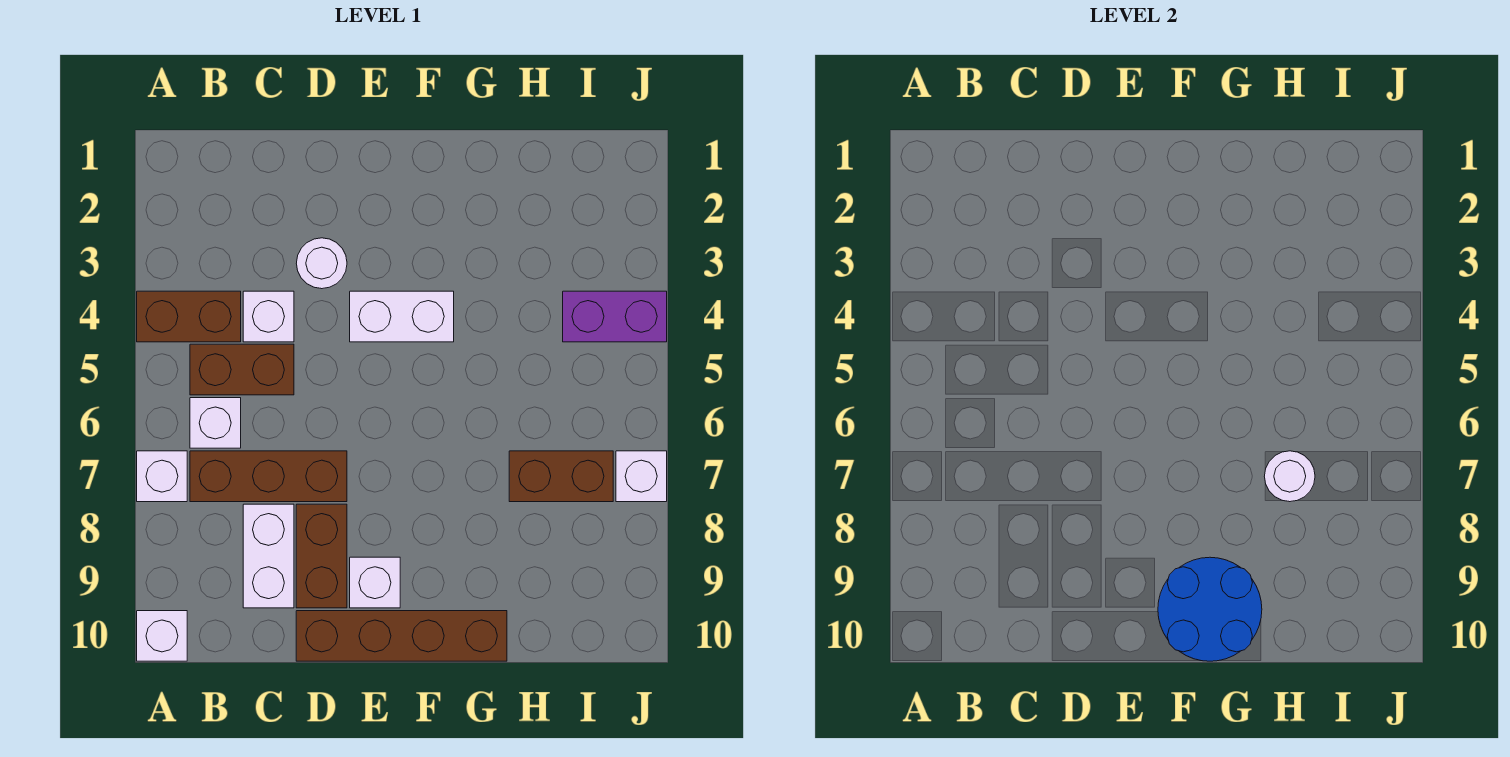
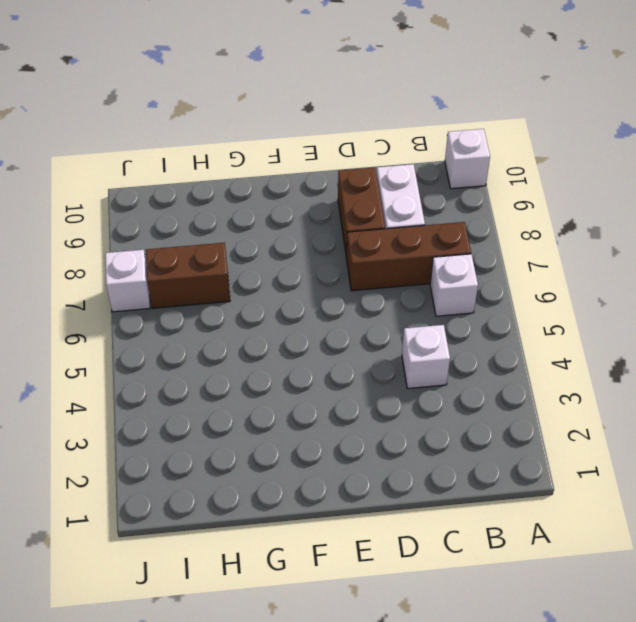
none -> brown 1x2 brick [137,291,241,342]
none -> white 1x1 brick [137,451,187,502]
none -> brown 1x2 brick [190,344,294,395]

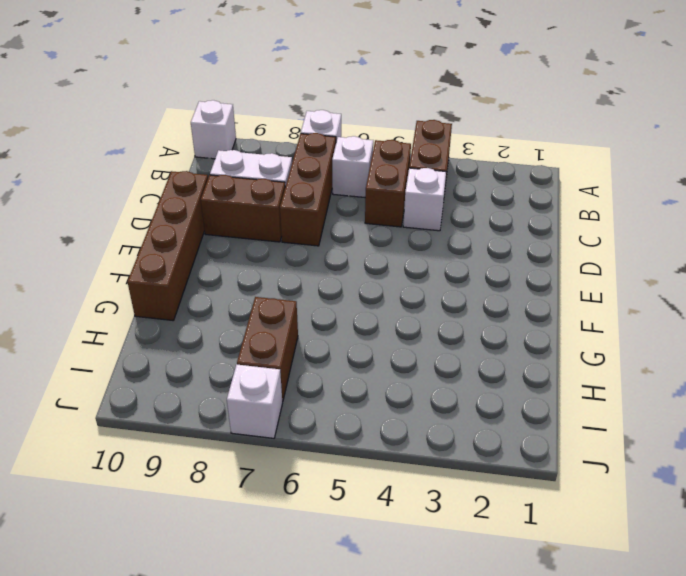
none -> white 1x1 round brick [296,238,347,289]
none -> white 1x2 brick [350,291,454,342]
none -> white 1x1 brick [350,557,400,608]

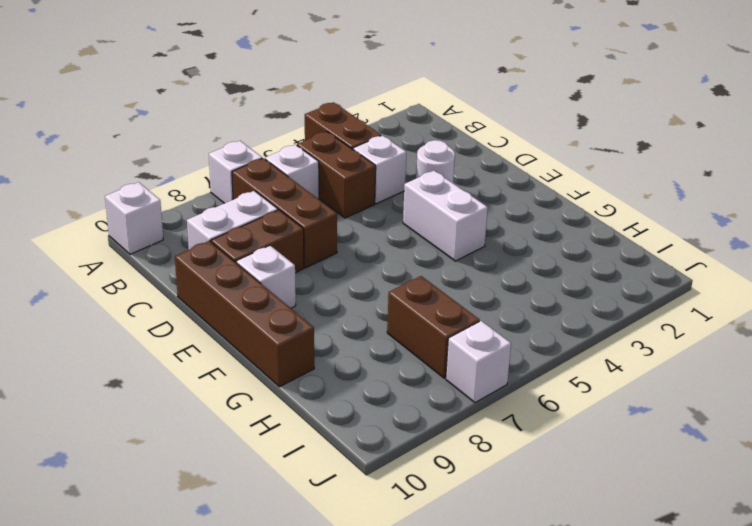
none -> purple 1x2 brick [563,291,667,342]
none -> blue 2x2 round brick [1158,557,1262,661]
none -> white 1x1 round brick [1264,451,1315,502]

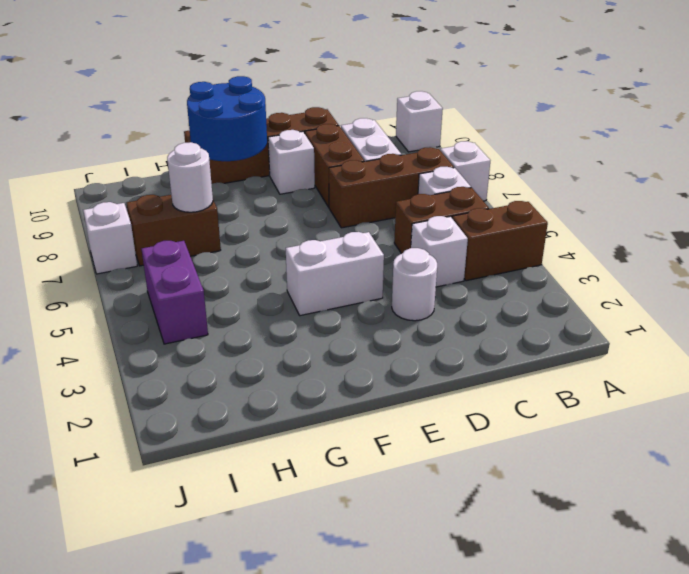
purple 1x2 brick [142,241,208,344] -> purple 1x2 brick turned to [563,291,667,342]

